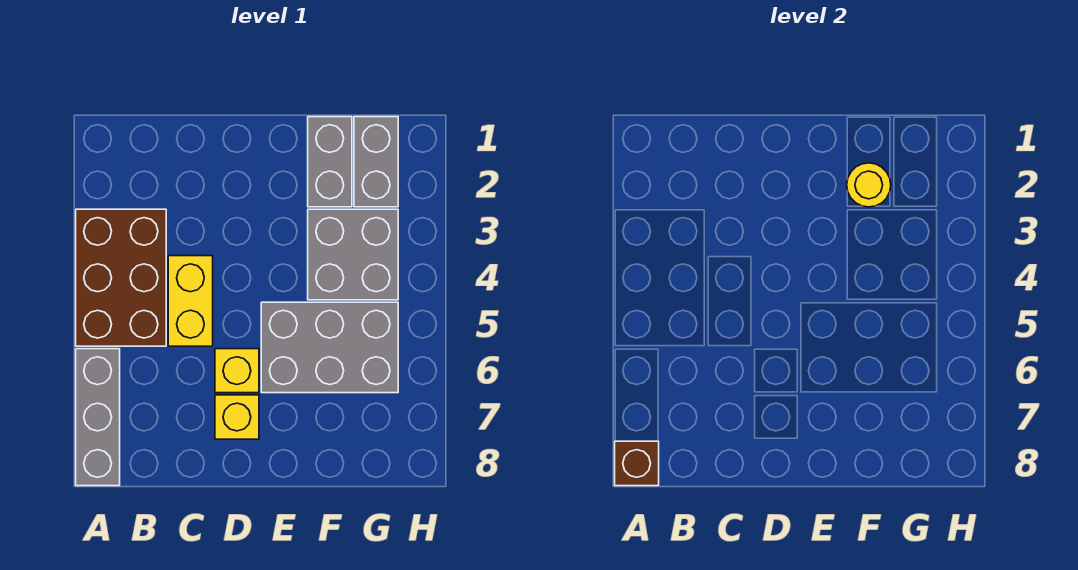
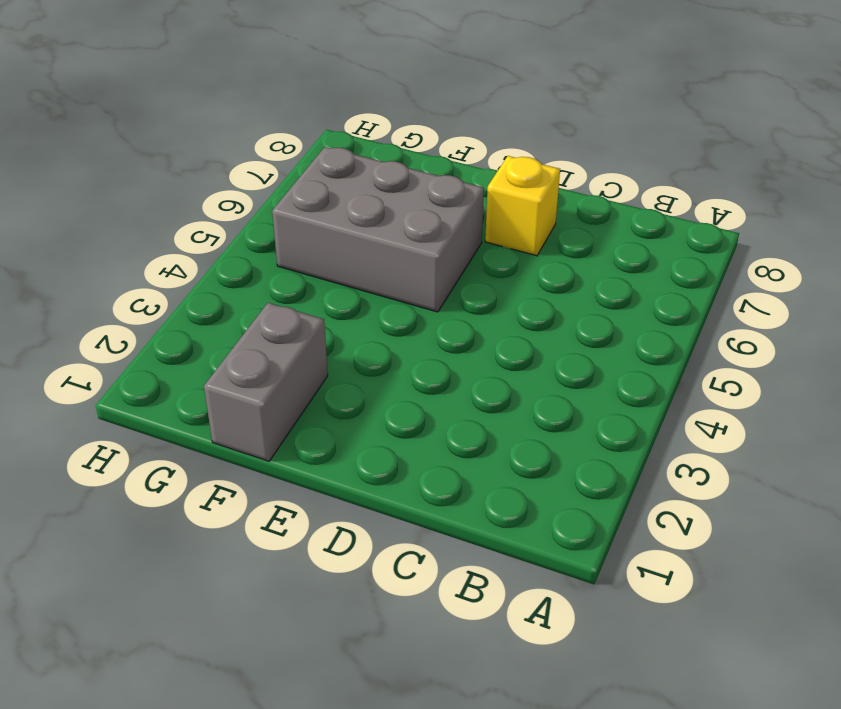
none -> brown 2x3 brick [76,209,166,346]
none -> grey 1x3 brick [76,349,120,486]

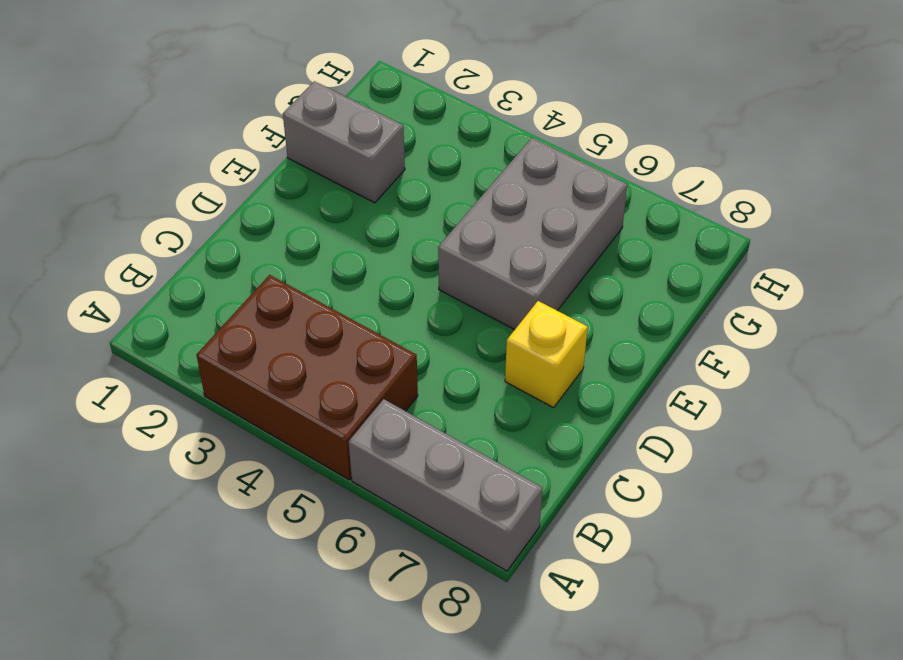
none -> yellow 1x2 brick [168,256,213,346]
none -> yellow 1x1 brick [215,349,259,393]

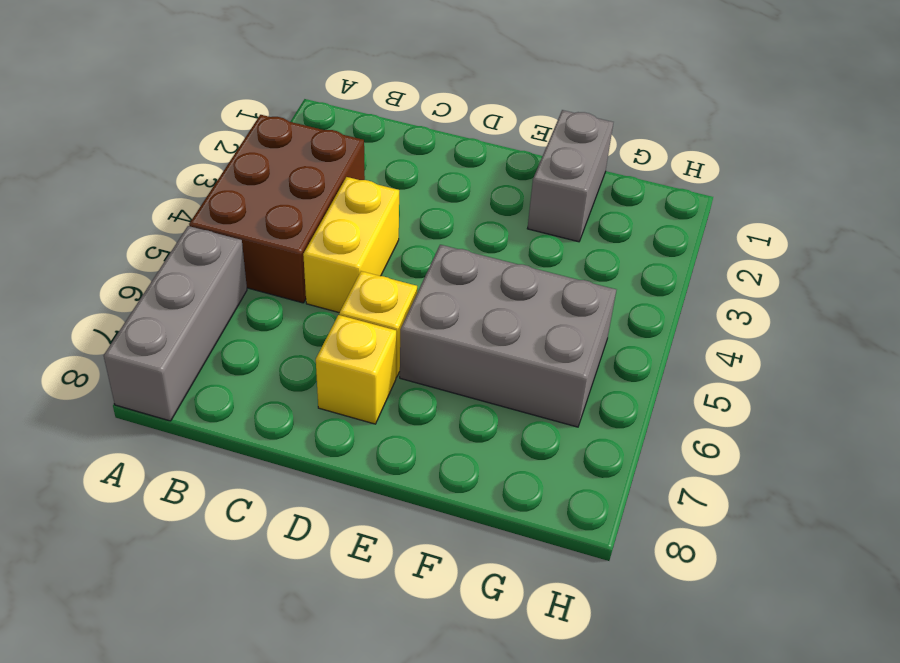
none -> grey 2x2 brick [308,209,398,300]
none -> grey 1x2 brick [354,117,398,207]

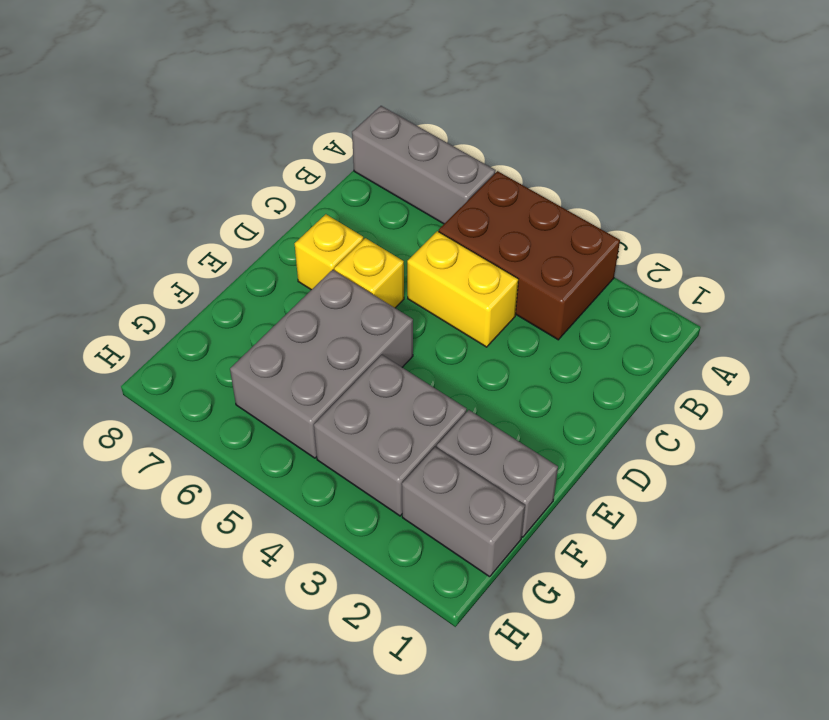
none -> brown 1x1 brick [615,441,659,486]
none -> yellow 1x1 round brick [847,163,891,207]

